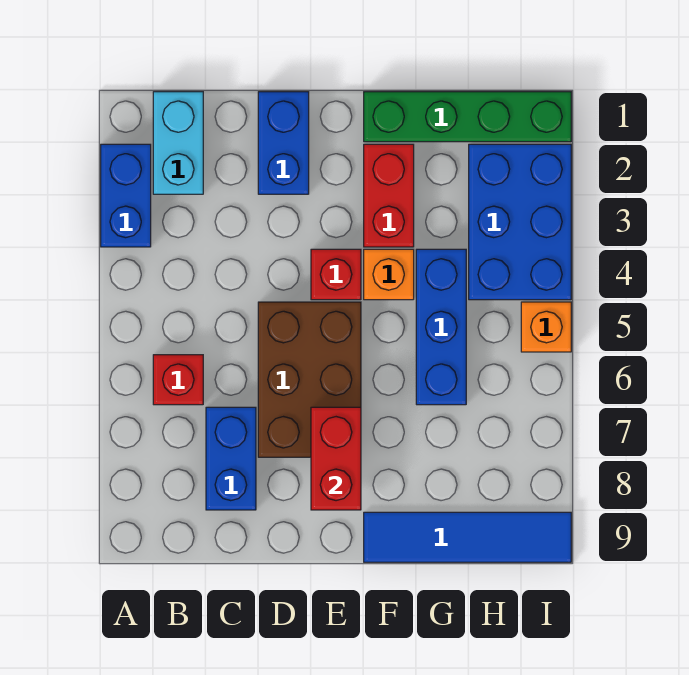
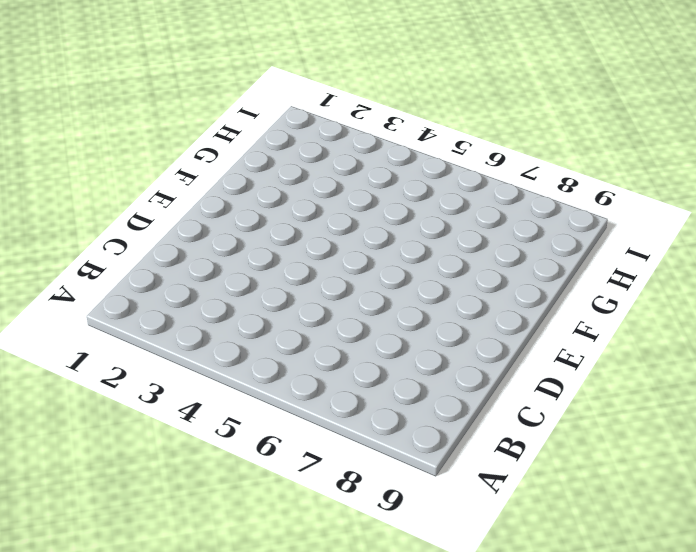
none -> blue 1x2 brick [101,144,151,247]
none -> cyan 1x2 brick [153,92,203,194]
none -> red 1x1 brick [153,355,203,405]

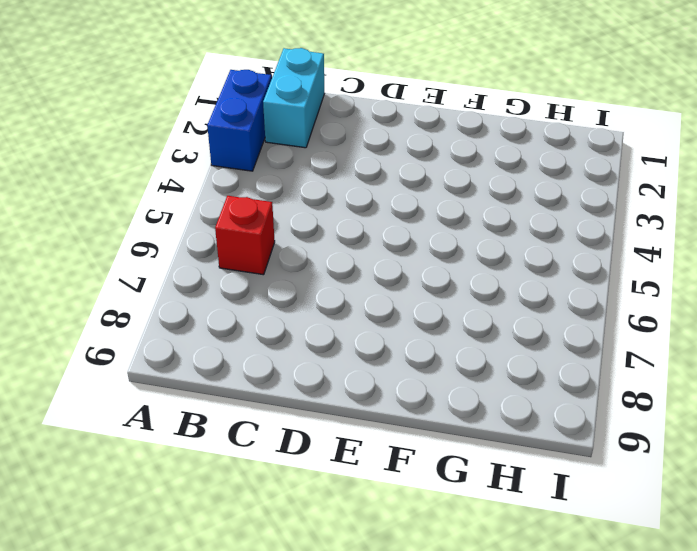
none -> blue 1x2 brick [206,407,256,510]
none -> blue 1x2 brick [258,92,309,194]
none -> brown 2x3 brick [258,302,361,457]

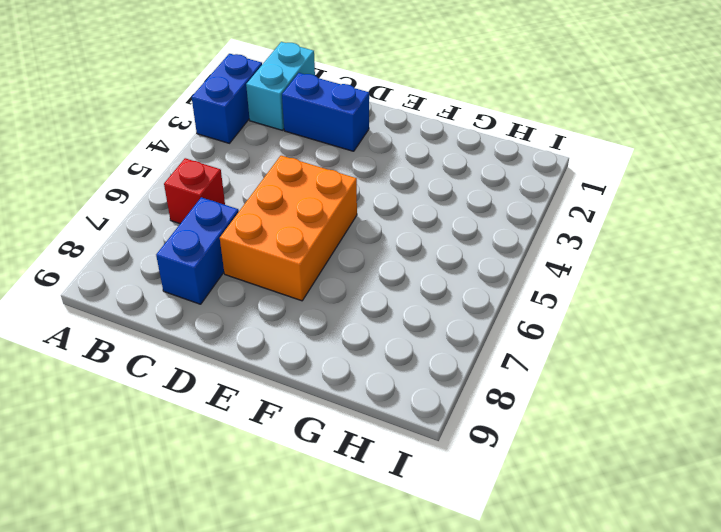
blue 1x2 brick [282,73,369,151] -> blue 1x2 brick turned to [258,92,309,194]
orange 2x3 brick [220,156,357,301] -> brown 2x3 brick [258,302,361,457]
none -> red 1x1 brick [311,249,361,300]
none -> green 1x4 brick [364,92,571,142]
none -> red 1x2 brick [364,144,414,247]

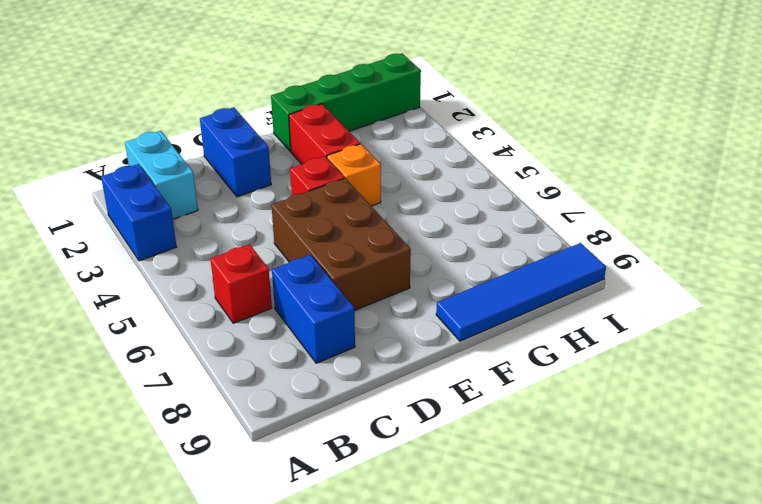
none -> blue 1x3 brick [416,249,466,405]
none -> blue 2x3 brick [469,144,571,300]
none -> orange 1x1 brick [521,302,571,352]

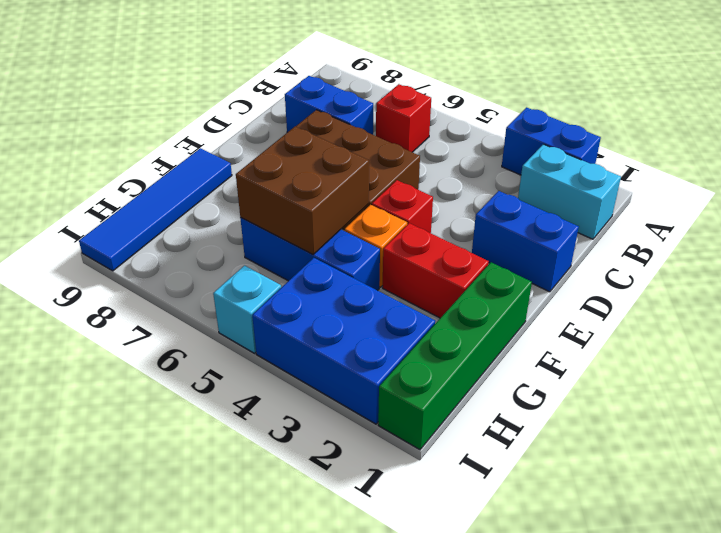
brown 2x2 brick [236,127,369,255] -> none
cyan 1x1 brick [213,266,281,353] -> orange 1x1 brick [521,302,571,352]
none -> red 1x2 brick [311,407,361,510]

